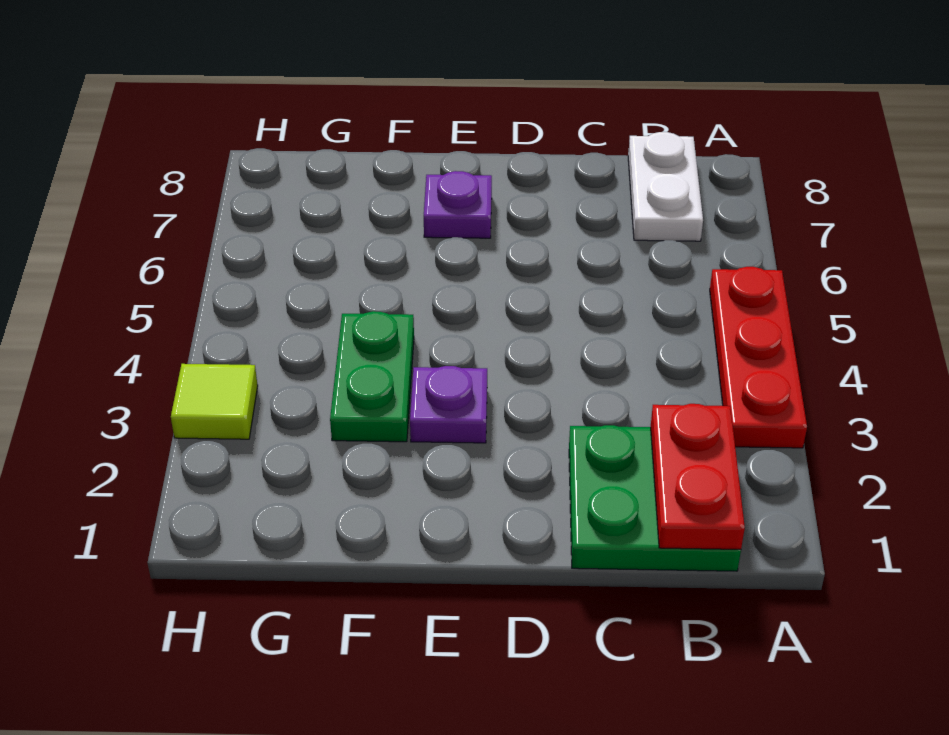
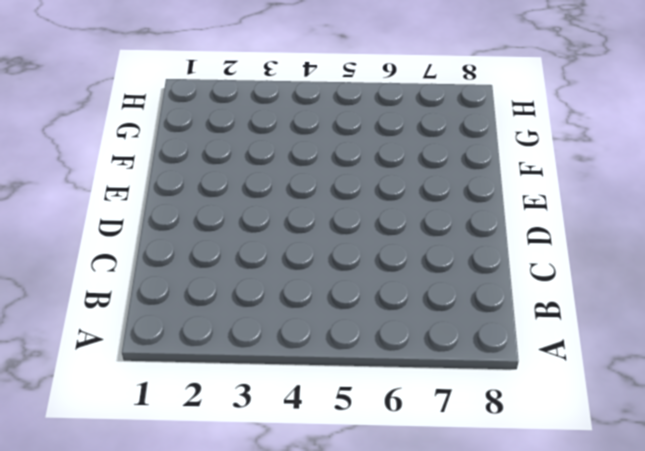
none -> red 1x3 plate [710,267,807,448]
none -> green 2x2 plate [569,425,741,571]

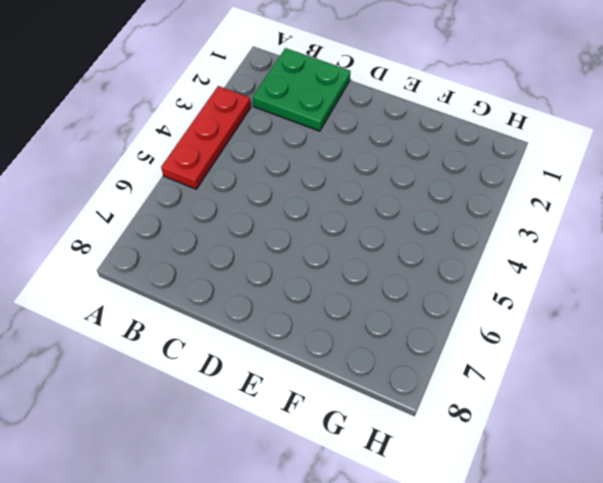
none -> white 1x2 plate [628,132,703,241]
none -> purple 1x1 plate [410,366,487,443]

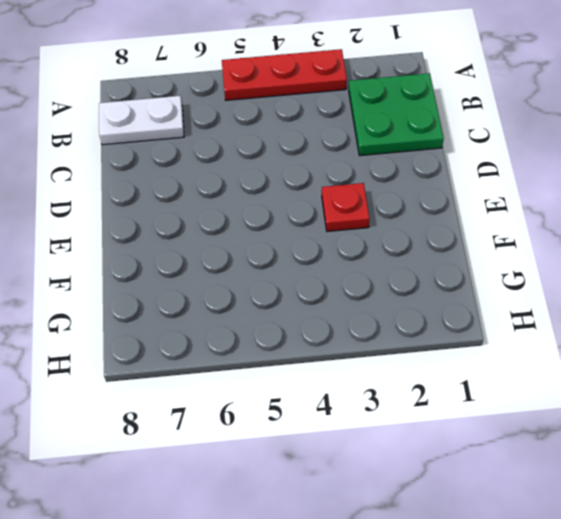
red 1x1 plate [322,183,370,232] -> purple 1x1 plate [410,366,487,443]
none -> purple 1x1 plate [424,171,492,238]
none -> green 1x2 plate [330,311,414,442]

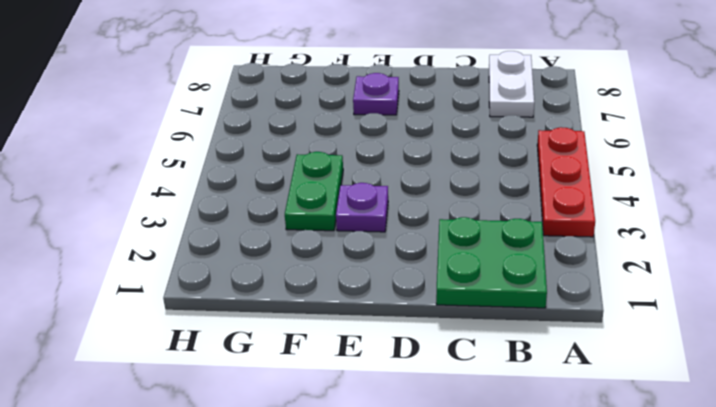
none -> lime 1x1 tile [171,364,258,439]
none -> red 1x2 plate [651,404,745,549]

